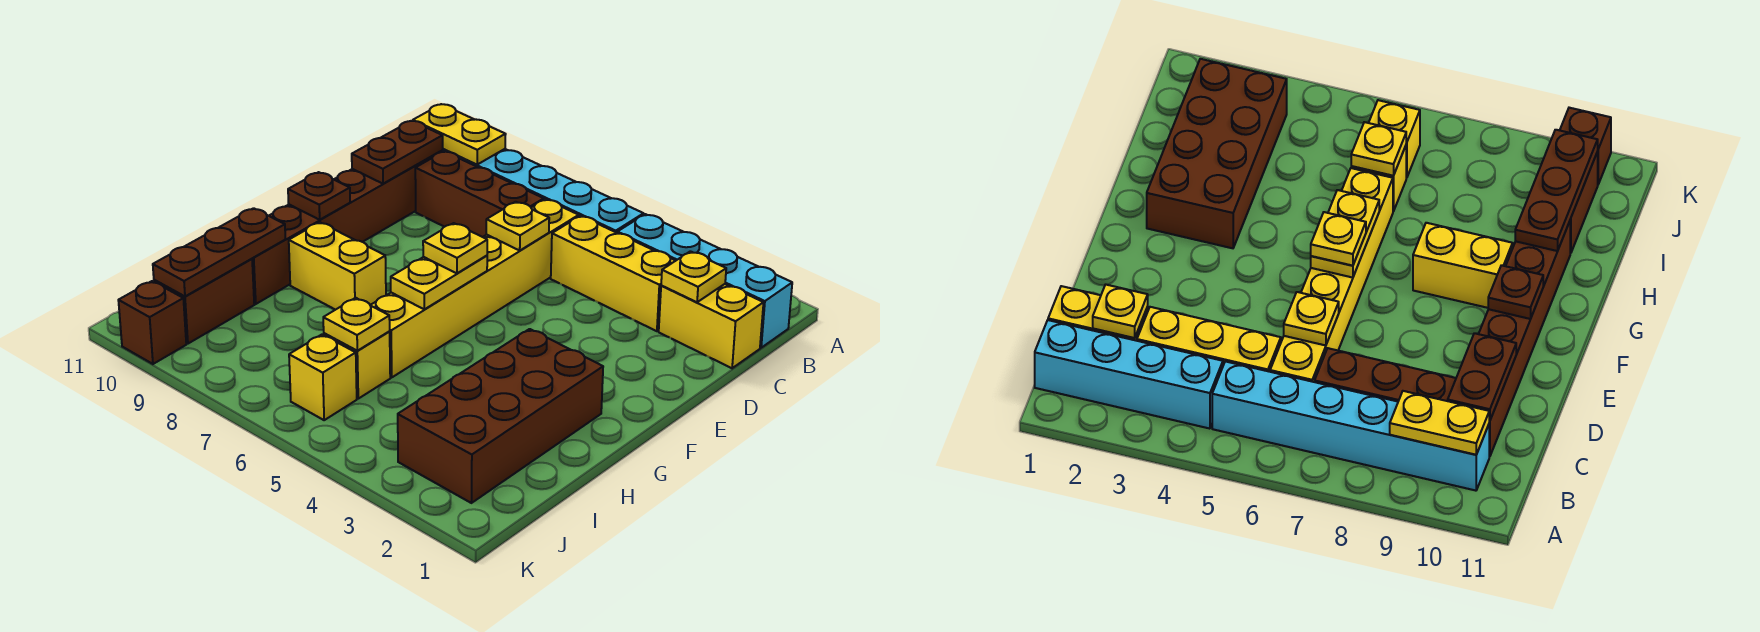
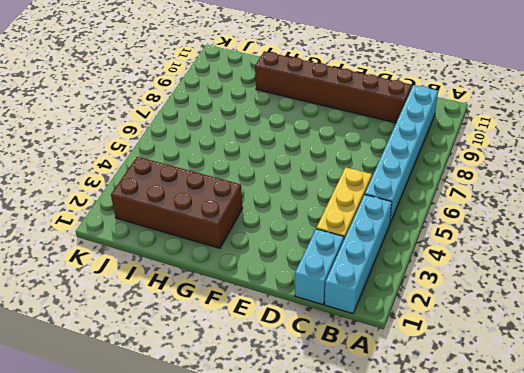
cyan 1x2 brick [295,229,344,305] -> yellow 1x2 brick [659,284,764,368]
none -> yellow 1x6 brick [370,199,579,377]
none -> brown 1x3 brick [415,151,544,237]
none -> yellow 1x2 brick [289,222,386,310]

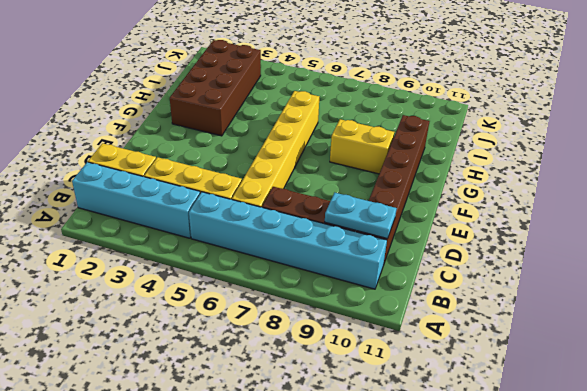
cyan 1x2 plate [325,193,397,239] -> brown 1x2 plate [352,121,443,184]
none -> yellow 1x1 brick [324,332,390,399]
none -> brown 1x2 brick [154,259,254,344]
none -> yellow 1x1 brick [289,335,357,420]

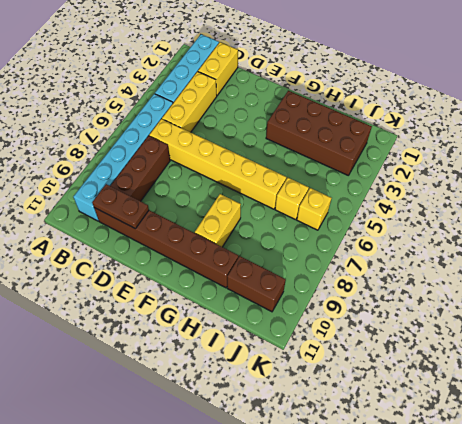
none -> brown 1x1 brick [118,281,186,364]
none -> yellow 1x2 plate [413,104,506,165]
none -> yellow 1x1 plate [661,251,726,302]

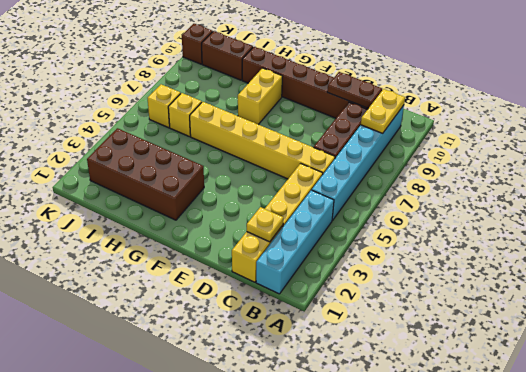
none -> yellow 1x1 plate [486,202,549,250]
none -> yellow 1x2 plate [391,256,487,310]
none -> brown 1x1 plate [288,172,350,220]

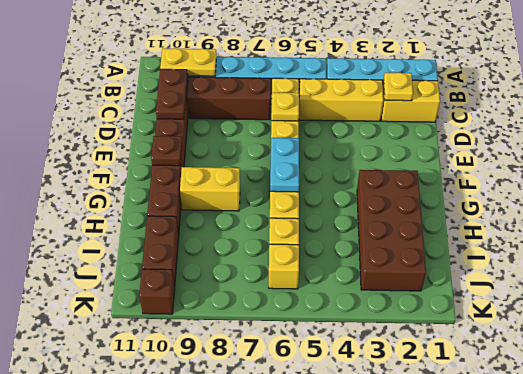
cyan 1x2 plate [270,138,299,192] -> yellow 1x2 plate [391,256,487,310]
none -> brown 1x3 plate [153,208,285,296]
none -> yellow 1x1 plate [323,298,390,351]
none -> yellow 1x1 plate [423,223,487,273]

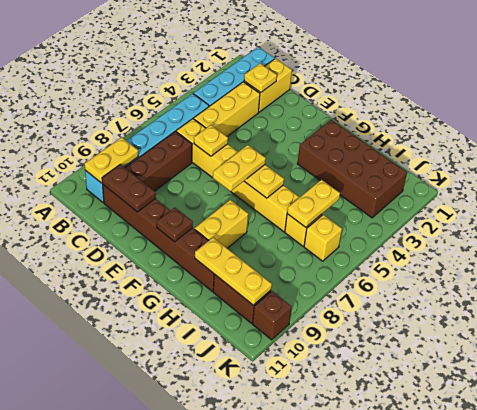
yellow 1x2 plate [213,145,266,191] -> yellow 1x1 plate [423,223,487,273]
yellow 1x3 plate [195,238,272,305] -> brown 1x3 plate [153,208,285,296]
yellow 1x2 plate [287,180,340,227] -> yellow 1x1 plate [323,298,390,351]

